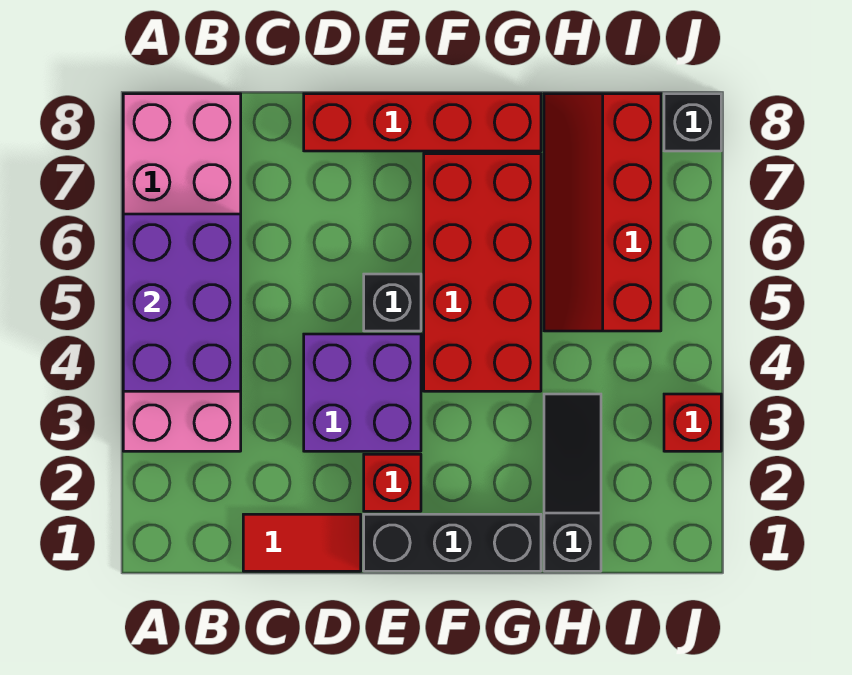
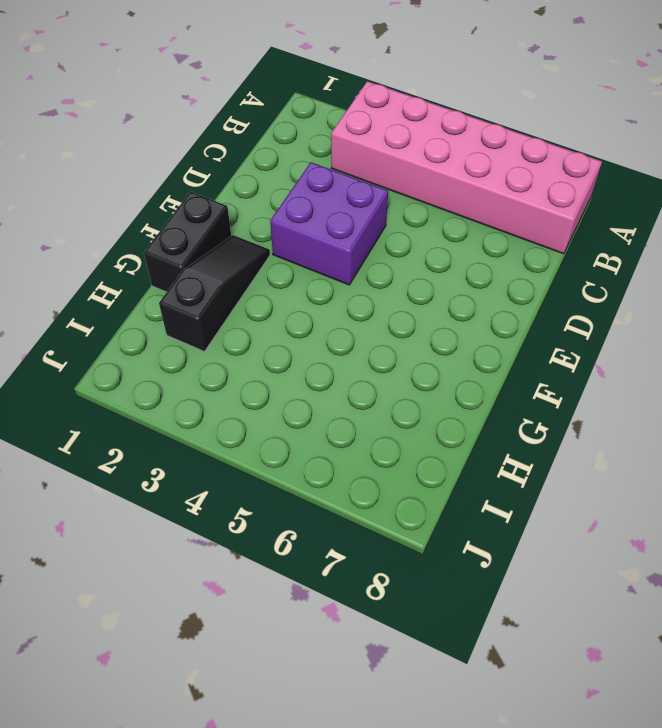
black 1x2 brick [144,192,231,292] -> black 1x3 brick [364,514,541,571]
black 1x3 slope [159,235,270,351] -> black 1x3 slope turned to [544,394,601,571]
none -> red 1x2 tile [243,514,361,571]
none -> red 1x4 brick [304,94,541,151]
none -> red 1x1 brick [364,454,421,511]

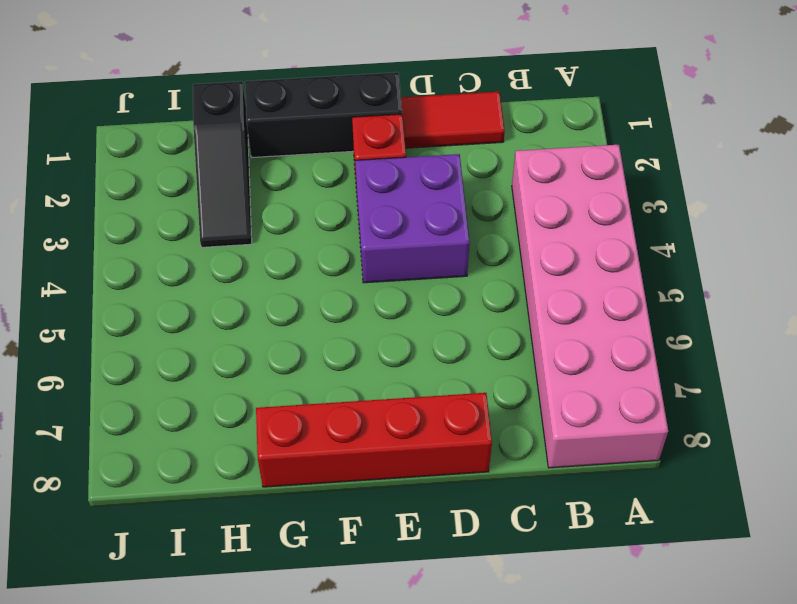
none -> black 1x1 brick [364,274,421,331]
none -> red 2x4 brick [424,154,541,391]
none -> red 2x4 slope [544,94,661,331]

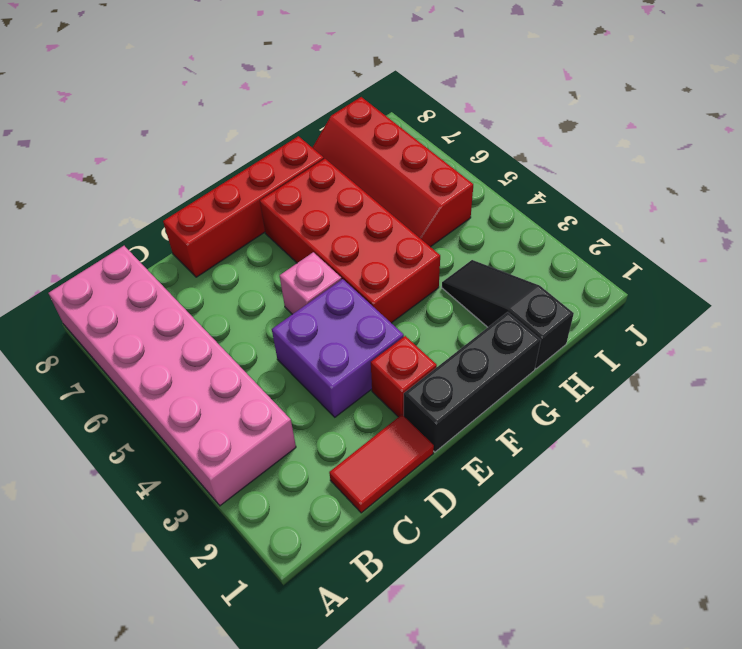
pink 1x1 brick [280,252,341,314] -> black 1x1 brick [364,274,421,331]
none -> red 1x1 brick [664,394,721,451]
none -> black 1x1 brick [664,94,721,151]
none -> purple 2x3 brick [123,214,241,391]

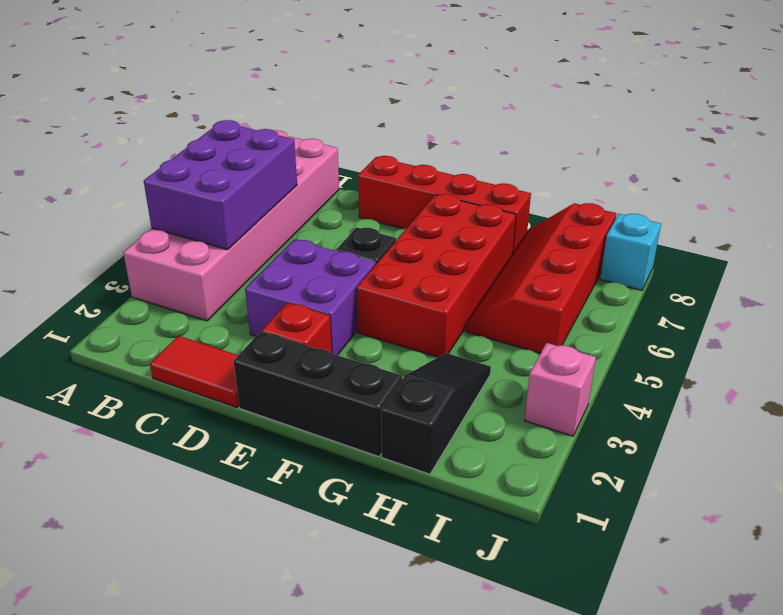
pink 1x1 brick [524,343,596,436] -> red 1x1 brick [664,394,721,451]
cyan 1x1 brick [600,214,661,290] -> black 1x1 brick [664,94,721,151]

